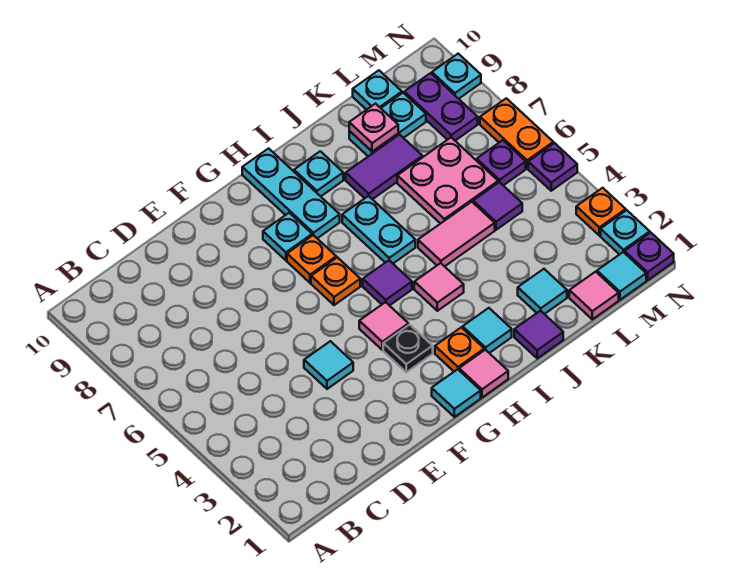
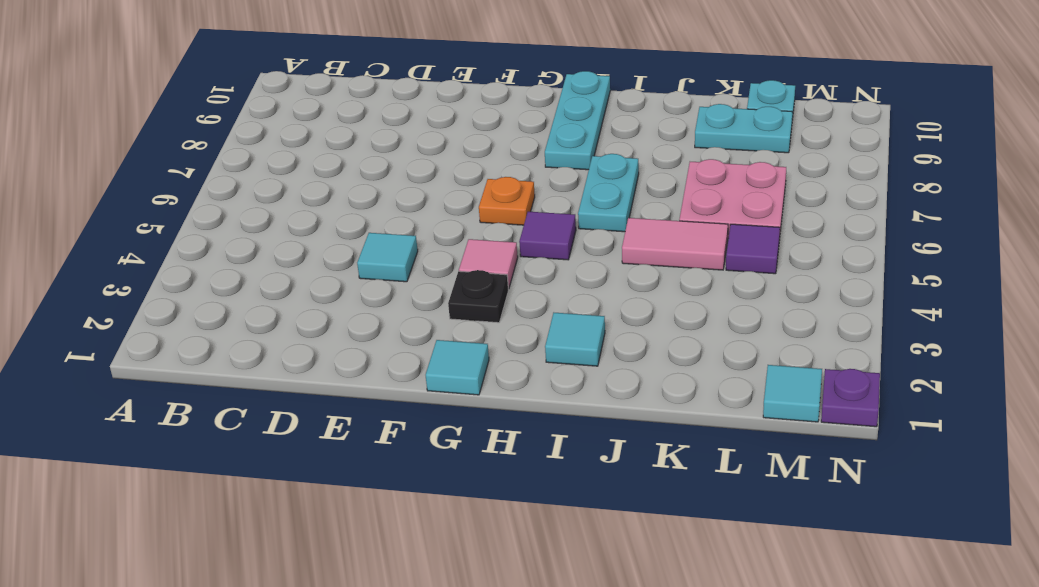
none -> orange 1x1 plate [287,235,336,283]
none -> cyan 1x1 plate [263,213,312,260]
none -> pink 1x1 tile [459,350,508,397]
none -> orange 1x1 plate [435,327,484,371]

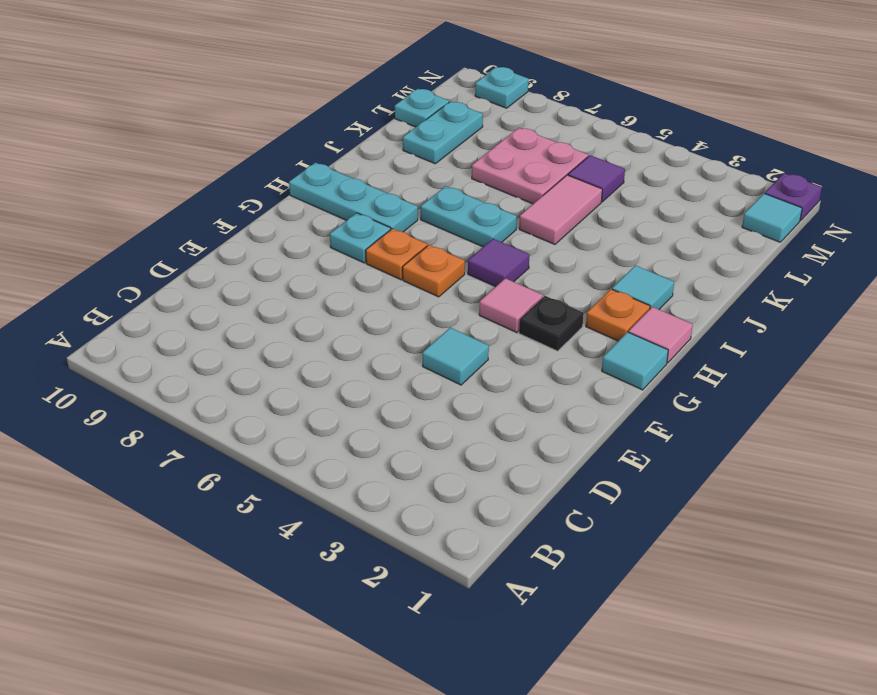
none -> pink 1x1 tile [414,263,464,311]
none -> cyan 1x1 plate [294,151,343,196]
none -> purple 1x1 tile [514,311,563,358]
none -> purple 1x2 tile [346,135,422,199]

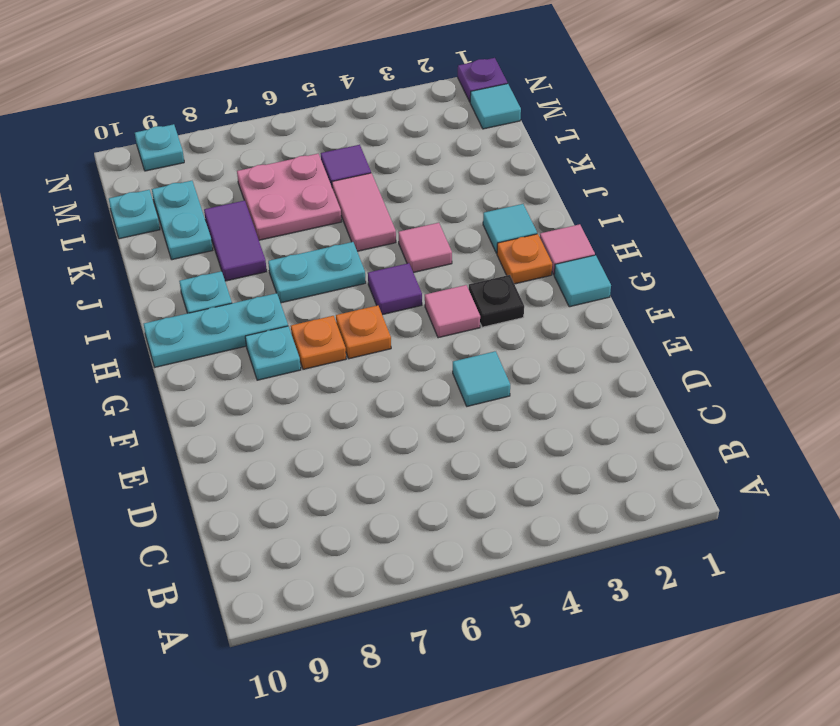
none -> purple 1x1 tile [514,311,563,358]
none -> cyan 1x1 tile [518,269,567,314]
none -> pink 1x1 tile [569,272,619,319]
none -> purple 1x1 plate [477,140,526,185]

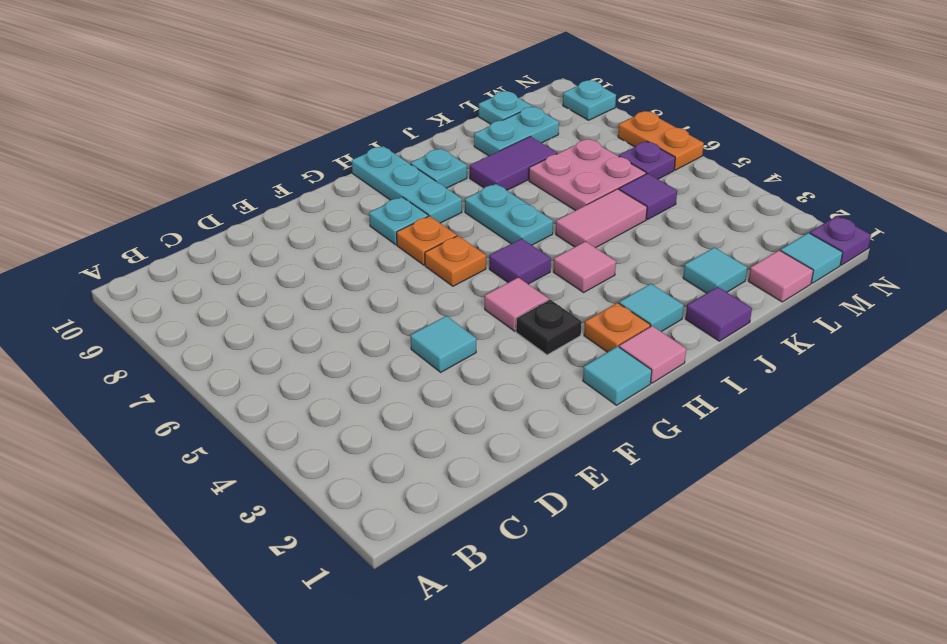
none -> purple 1x2 plate [404,73,478,141]
none -> cyan 1x1 plate [601,210,650,255]
none -> orange 1x1 plate [576,188,626,236]
none -> purple 1x1 plate [528,143,577,191]

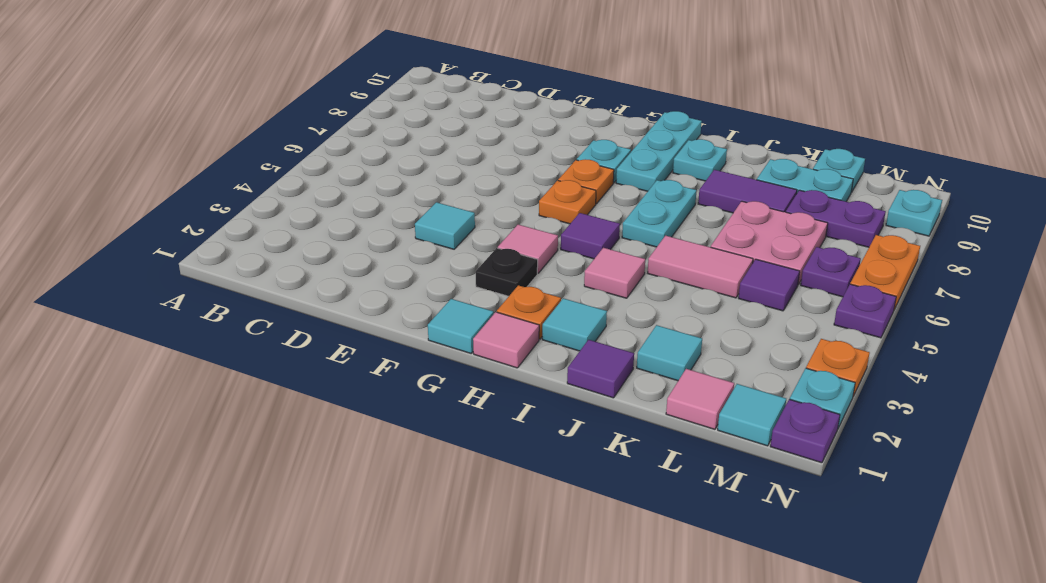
purple 1x2 plate [786,190,886,247] -> purple 1x2 plate turned to [404,73,478,141]
none -> pink 1x1 plate [349,104,398,151]

